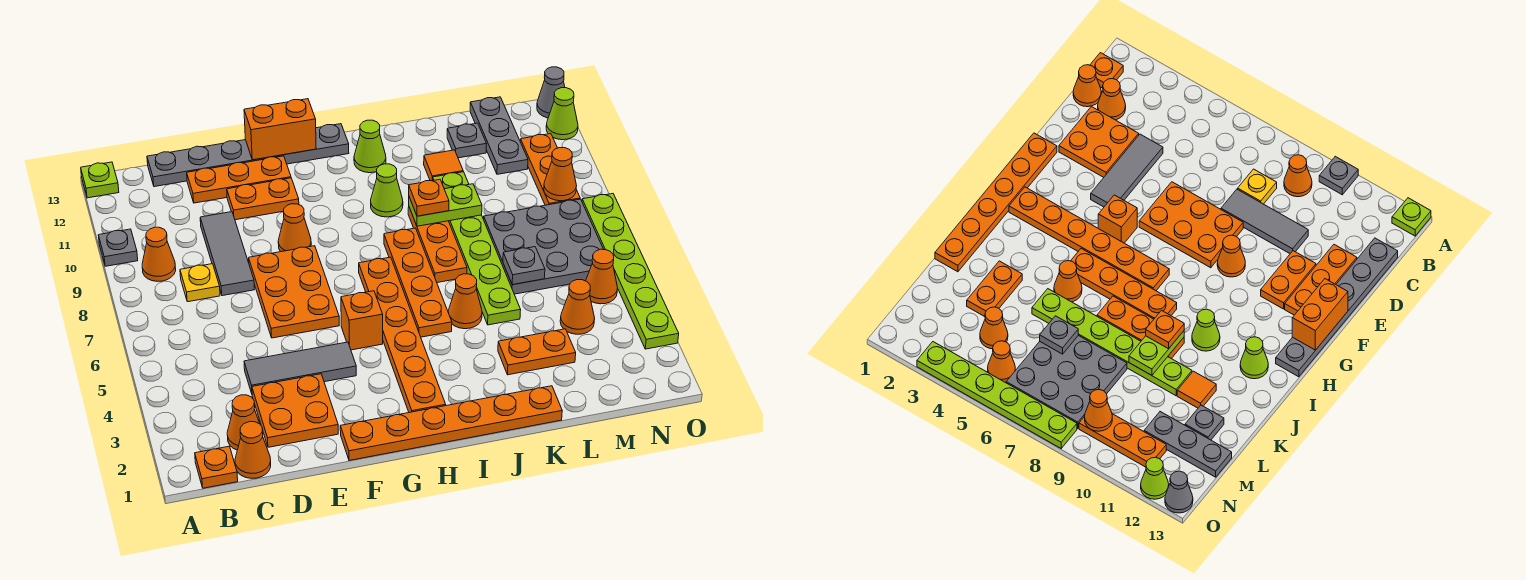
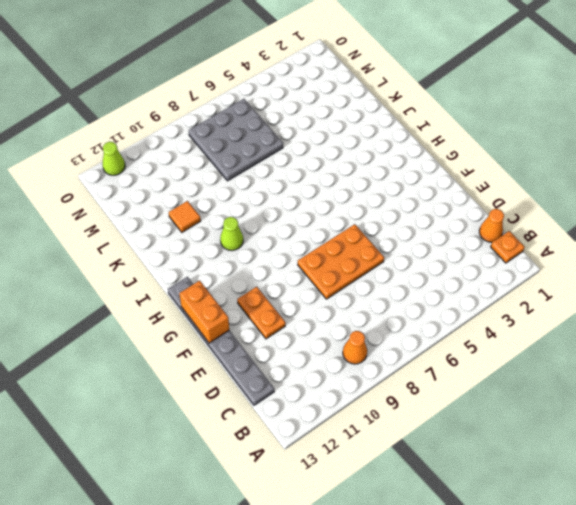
none -> grey 1x1 plate [98,229,138,266]
none -> lime 1x1 plate [81,162,119,198]
none -> orange 1x1 cone [227,395,260,450]
none -> yellow 1x1 plate [180,264,220,302]

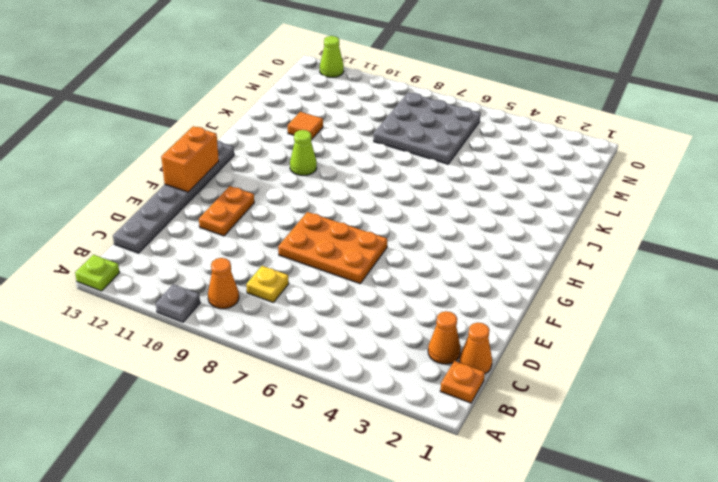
none -> orange 2x2 plate [252,374,338,447]
none -> grey 1x3 tile [244,342,356,393]
none -> grey 1x3 tile [200,212,254,296]
none -> orange 1x3 plate [187,156,291,203]

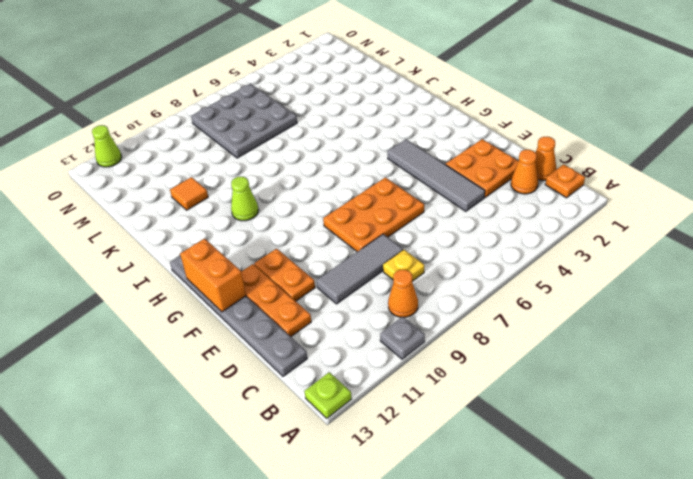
grey 1x4 tile [388,139,485,211] -> grey 1x3 tile [244,342,356,393]
none -> orange 1x6 plate [340,386,562,461]
none -> orange 1x1 cone [278,204,311,252]
none -> orange 1x1 brick [341,291,383,350]
none -> orange 1x6 plate [359,257,446,413]

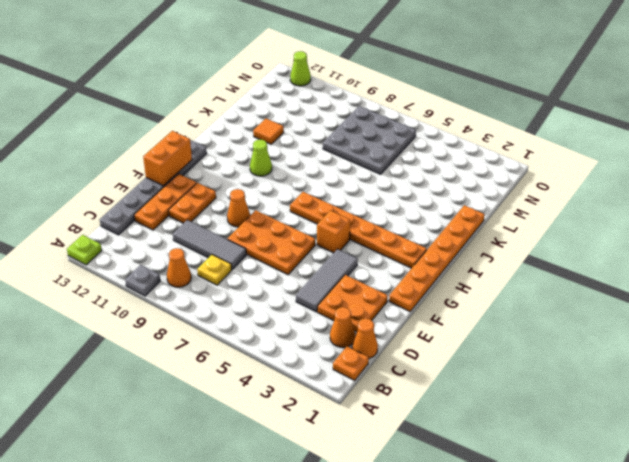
none -> orange 1x4 plate [384,228,452,337]
none -> lime 1x1 cone [354,120,386,173]
none -> orange 1x1 cone [448,274,482,329]
none -> orange 1x3 plate [408,207,467,283]

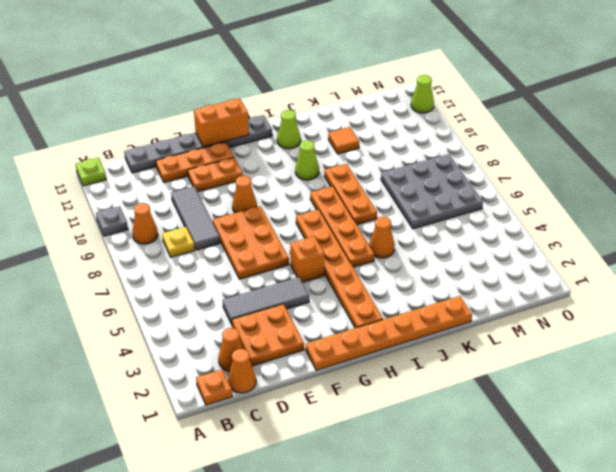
none -> orange 1x2 plate [498,329,576,375]
none -> lime 1x6 plate [433,172,521,325]
none -> grey 1x1 plate [447,123,486,158]
none -> orange 1x1 cone [560,280,595,334]

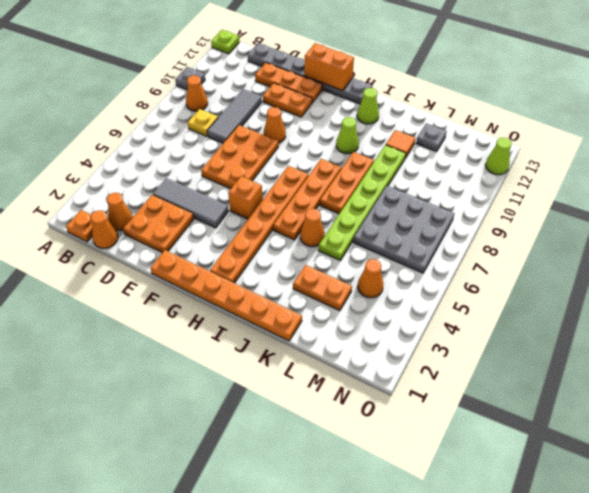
none -> grey 1x3 plate [470,97,528,174]
none -> orange 1x1 cone [586,249,618,304]
none -> orange 1x3 plate [520,134,580,205]
none -> lime 1x6 plate [582,194,679,349]

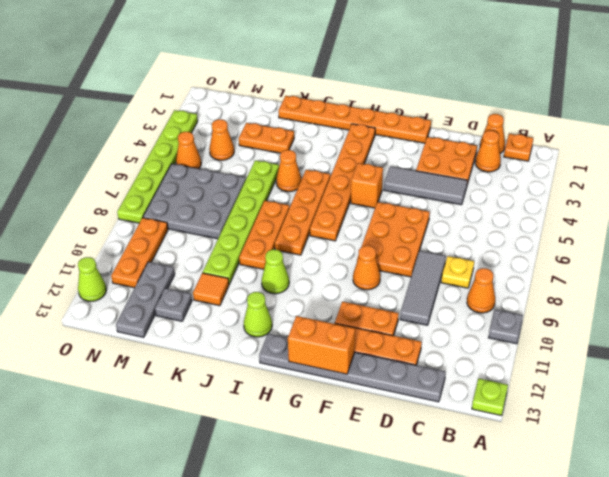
none -> grey 1x1 cone [537,67,565,118]
none -> lime 1x2 plate [409,184,482,226]
none -> grey 1x1 plate [503,247,545,285]
none -> orange 1x1 cone [544,148,577,201]

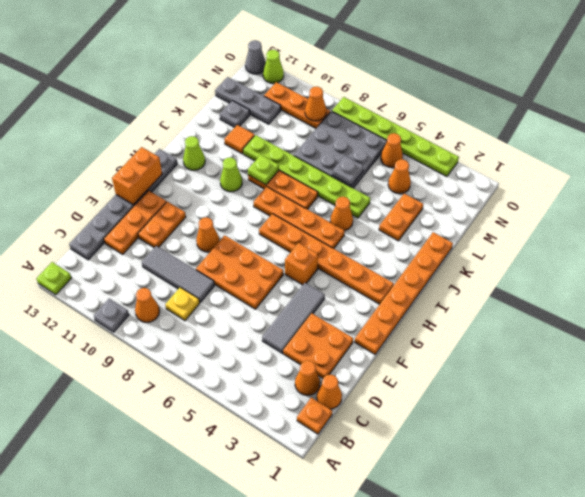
lime 1x1 plate [248,155,279,185] -> lime 1x2 plate [409,184,482,226]
none -> orange 1x1 plate [409,179,449,216]

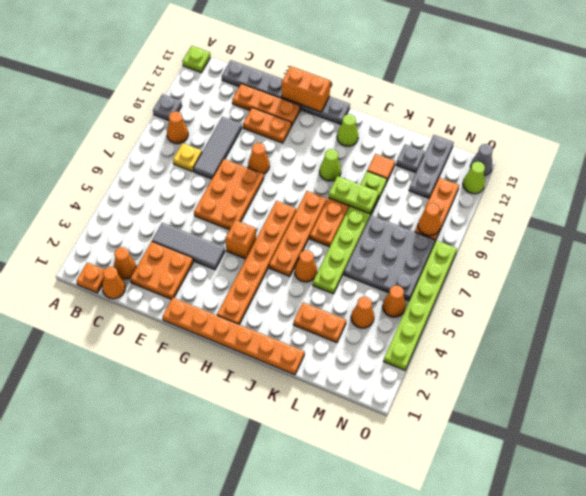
none -> grey 1x1 plate [503,247,545,285]
none -> orange 1x1 plate [409,179,449,216]

